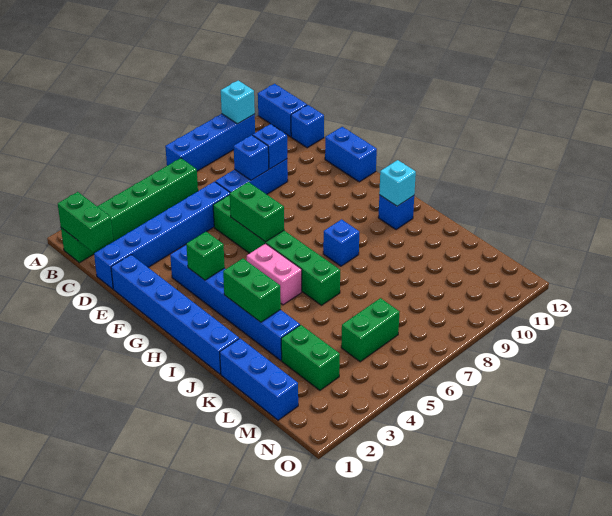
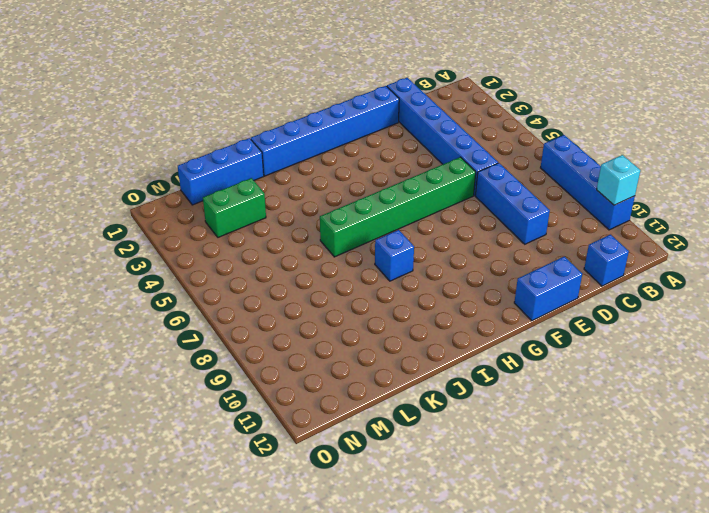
none -> blue 1x2 brick [258,84,307,137]
none -> green 1x6 brick [61,158,198,263]
none -> blue 1x6 brick [170,245,300,360]

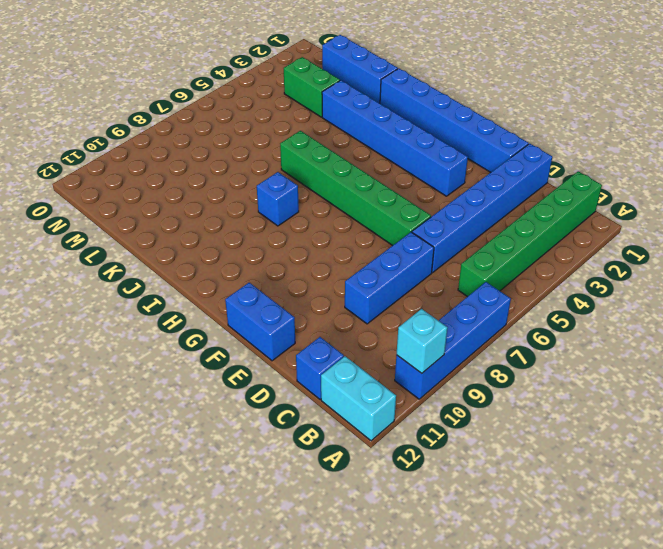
cyan 1x2 brick [321,356,396,441] -> blue 1x2 brick [258,84,307,137]
none -> pink 1x2 brick [247,244,302,305]
none -> blue 1x1 brick [378,195,414,230]
none -> green 1x2 brick [341,298,400,362]

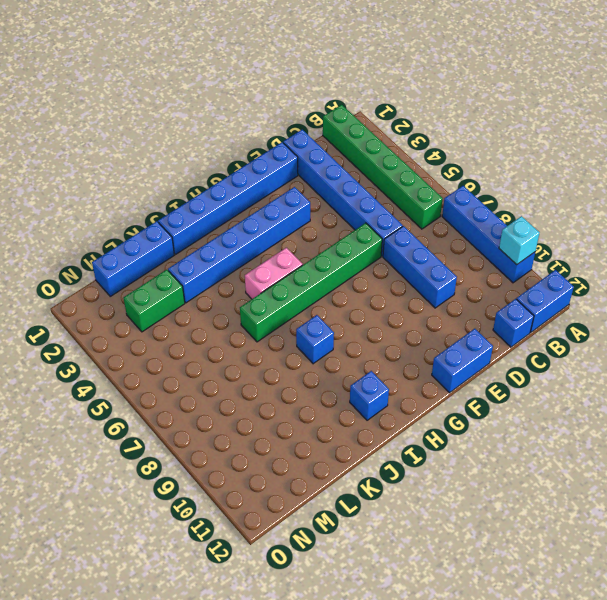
none -> green 1x2 brick [341,298,400,362]
none -> green 1x2 brick [58,192,113,252]
none -> blue 1x1 brick [234,135,269,180]

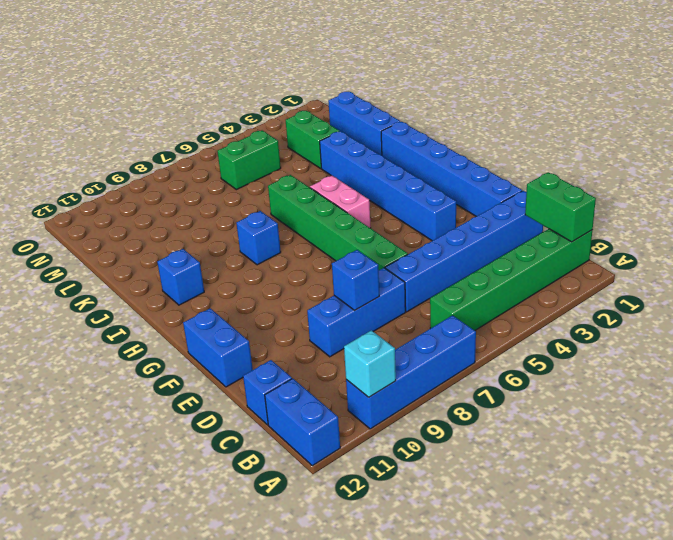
none -> blue 1x1 brick [253,124,287,169]
none -> green 1x2 brick [230,182,284,242]
none -> green 1x1 brick [186,232,225,280]

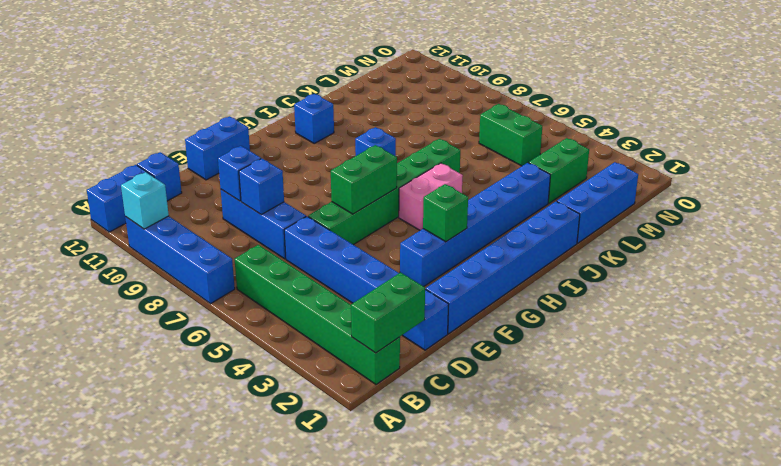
none -> green 1x2 brick [223,259,281,322]
none -> cyan 1x1 brick [379,160,416,206]

